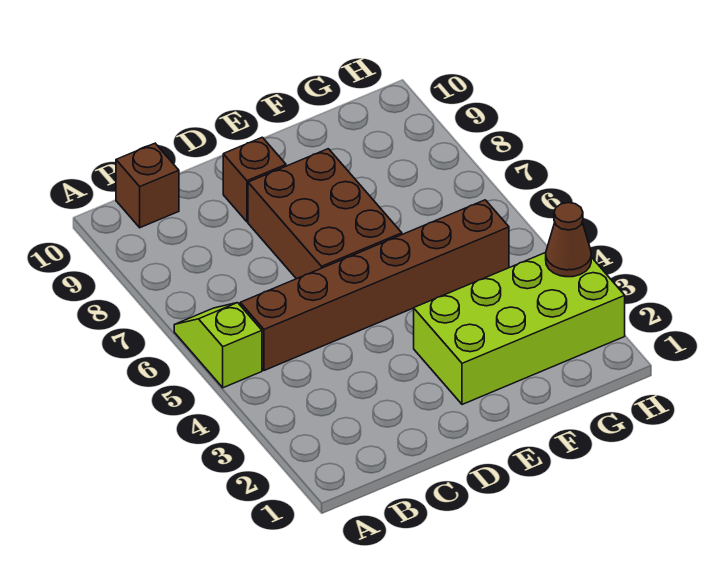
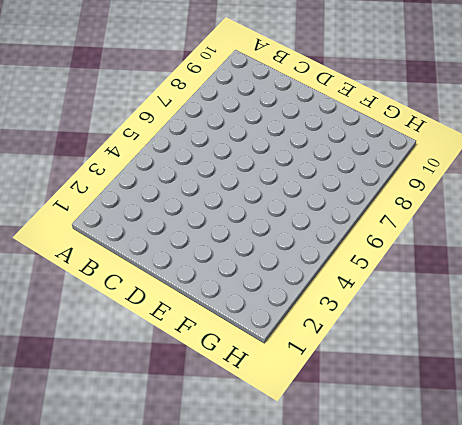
none -> lime 1x2 slope [174,303,262,388]
none -> brown 1x6 brick [240,200,509,370]

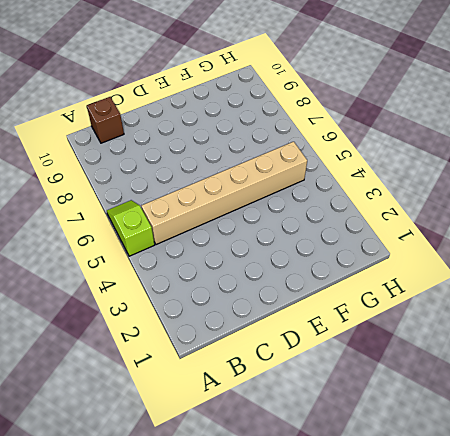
tan 1x6 brick [141,142,307,245] -> brown 1x6 brick [240,200,509,370]
none -> brown 2x3 brick [248,149,402,279]
none -> brown 1x1 brick [223,137,286,222]

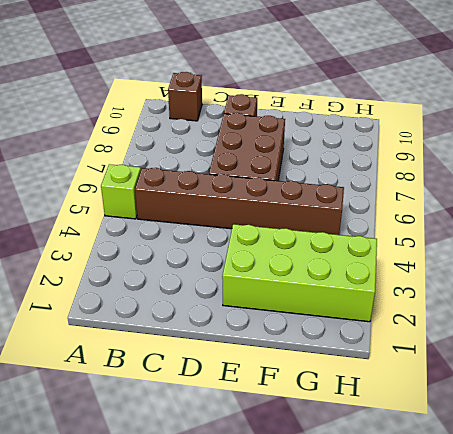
none -> brown 1x1 cone [546,203,591,277]

